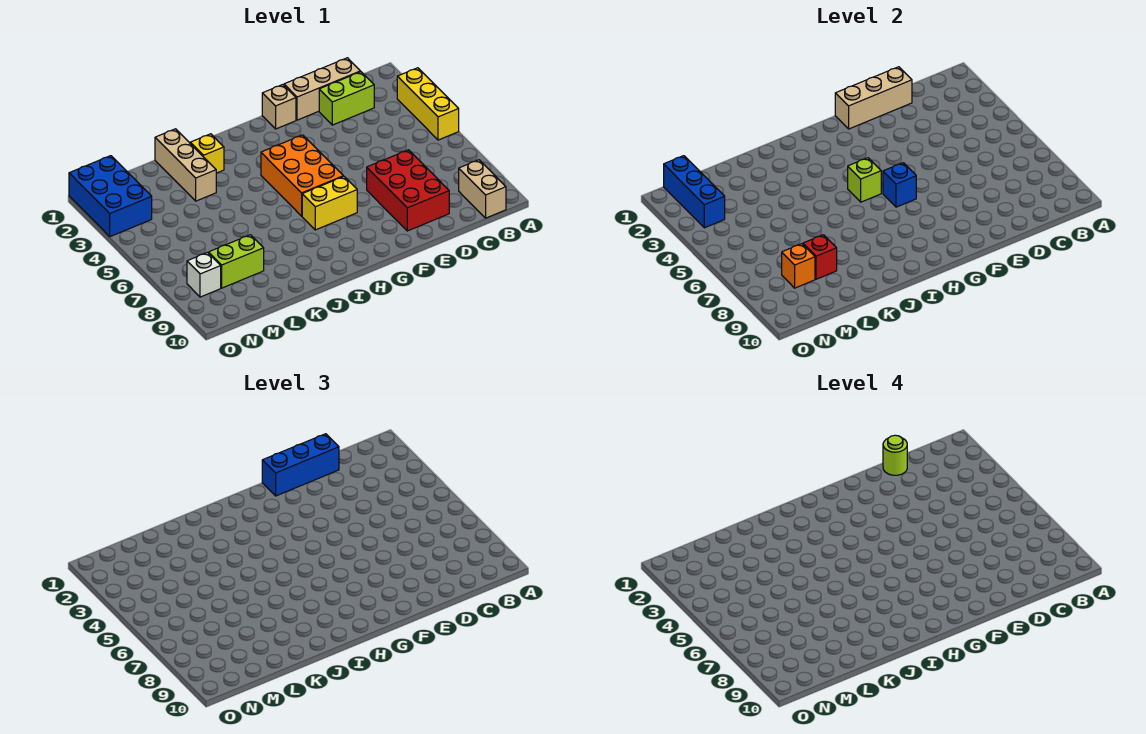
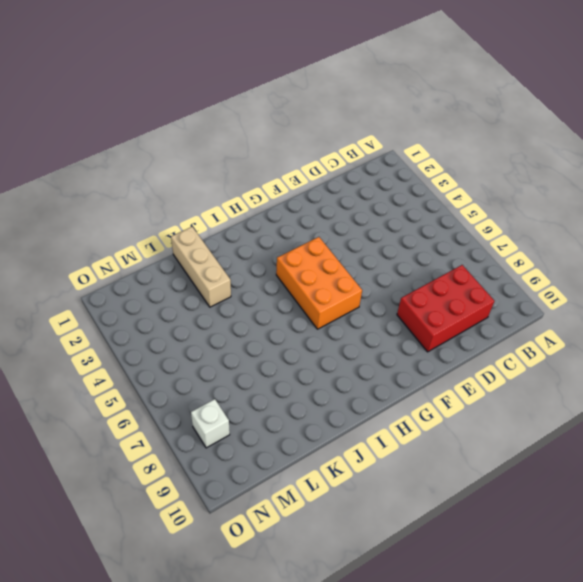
red 2x3 brick [397,265,494,352] -> red 2x3 brick turned to [367,150,449,231]
none -> yellow 1x3 brick [397,68,459,140]
none -> tan 1x2 brick [459,160,506,218]
none -> tan 1x3 brick [284,58,361,120]

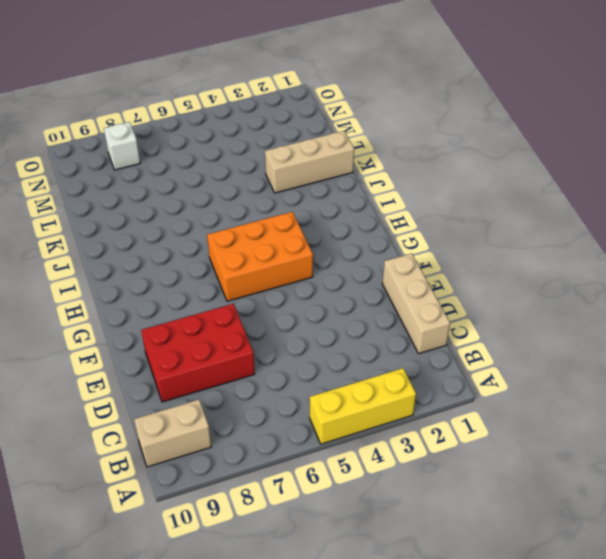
none -> lime 1x2 brick [319,72,374,125]
none -> tan 1x1 brick [262,85,296,129]
none -> yellow 1x2 brick [302,176,357,230]

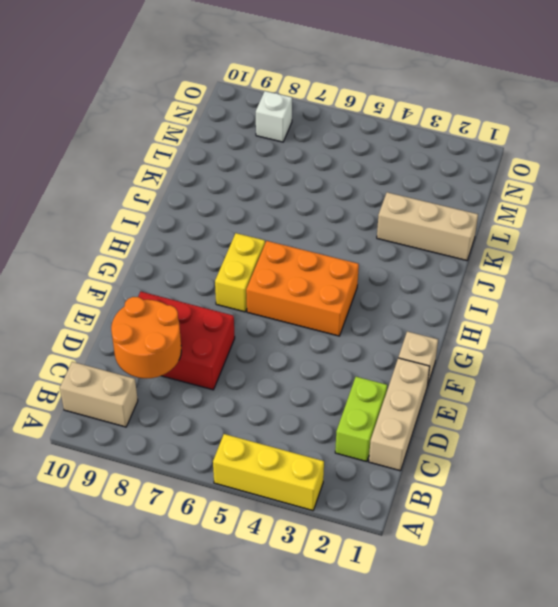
orange 2x2 round brick [111,297,181,379] -> none
none -> yellow 1x1 brick [190,134,224,173]
none -> lime 1x2 brick [209,235,264,288]
none -> blue 2x3 brick [69,156,152,237]

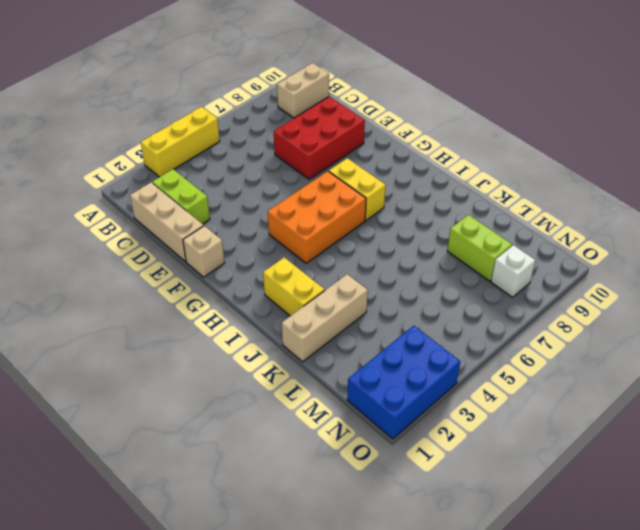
yellow 1x2 brick [263,257,325,316] -> yellow 1x1 brick [190,134,224,173]
none -> tan 1x3 brick [835,67,912,129]
none -> blue 1x1 brick [883,163,916,207]
none -> lime 1x1 brick [848,158,881,202]

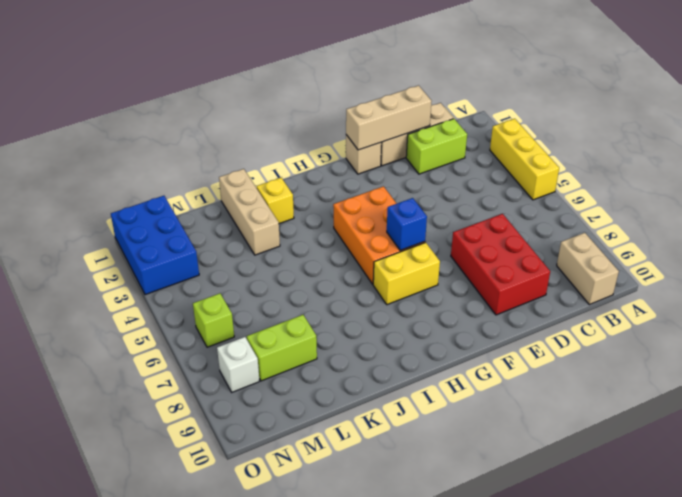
lime 1x1 brick [193,293,234,347] -> lime 1x1 brick moved to [848,158,881,202]
none -> red 1x1 brick [803,235,837,279]
none -> orange 1x1 brick [782,244,815,288]
none -> blue 1x3 brick [664,156,725,228]

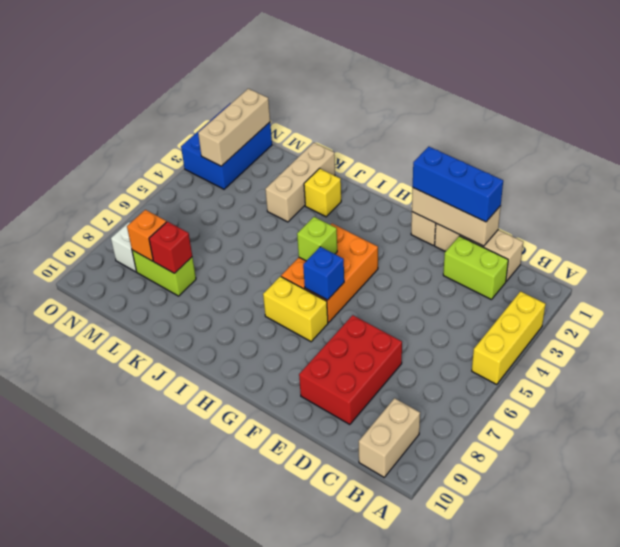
tan 1x3 brick [198,89,270,166] -> blue 1x3 brick [664,156,725,228]
none -> lime 1x1 round brick [883,435,907,475]

